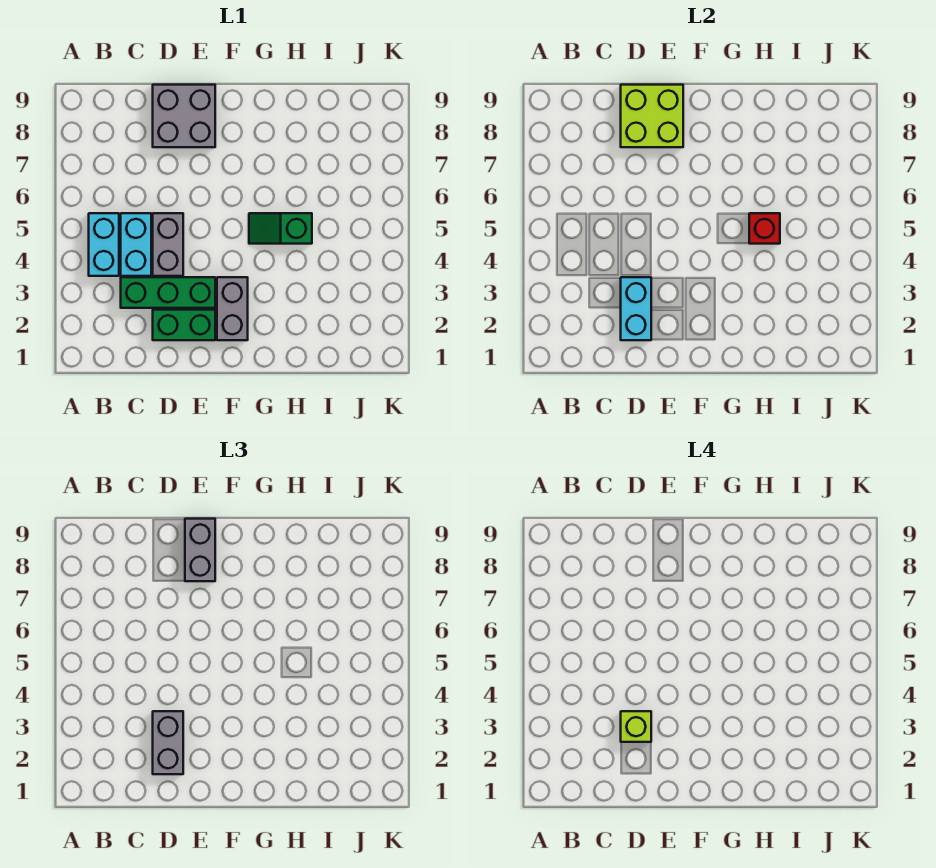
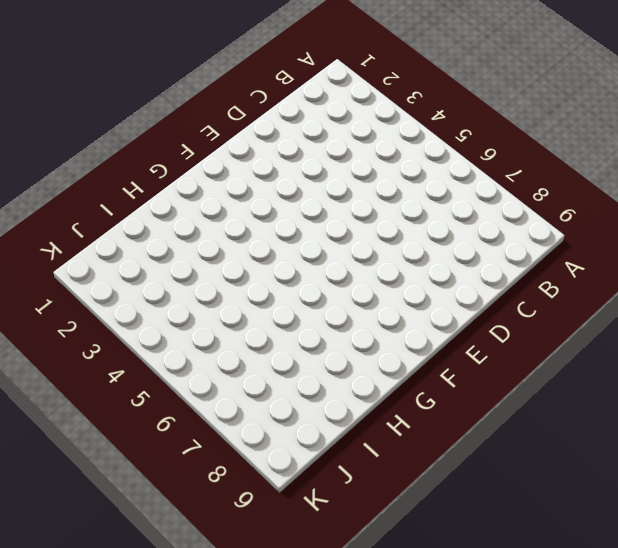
none -> cyan 1x2 brick [89,213,119,276]
none -> green 1x3 brick [121,277,215,308]
none -> cyan 1x2 brick [121,213,151,276]

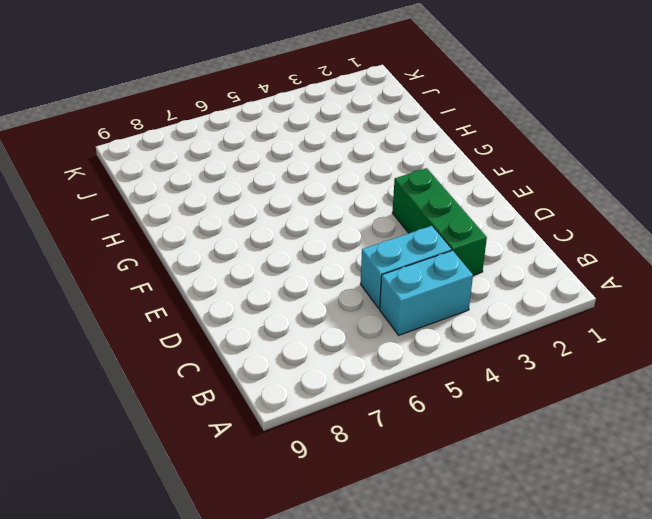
none -> green 1x2 brick [153,310,215,340]
none -> grey 1x2 brick [153,213,183,276]
none -> grey 2x2 brick [153,85,215,147]

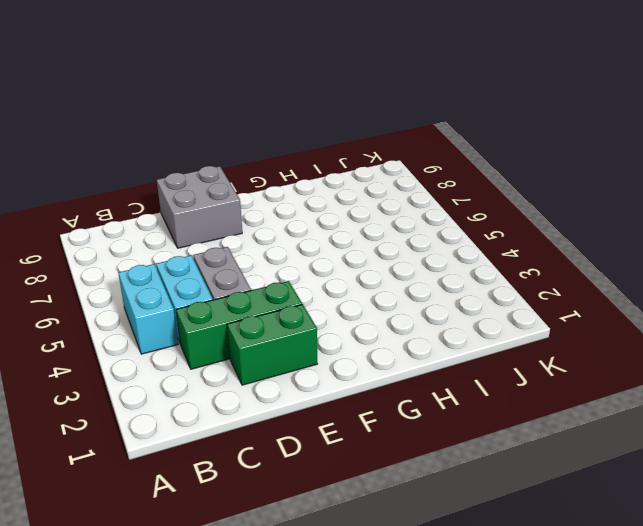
none -> grey 1x2 brick [217,277,248,340]
none -> green 1x2 slope [249,213,312,244]
none -> cyan 1x2 brick [621,277,651,340]

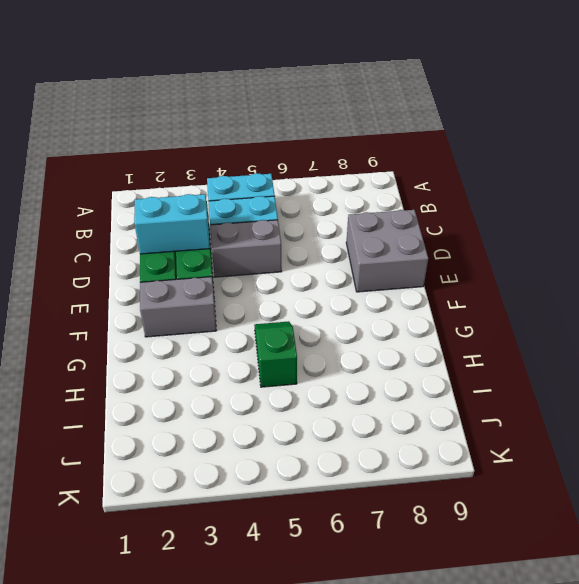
none -> lime 2x2 brick [621,85,683,147]
none -> red 1x1 brick [749,213,780,244]
none -> grey 1x2 brick [153,711,183,774]

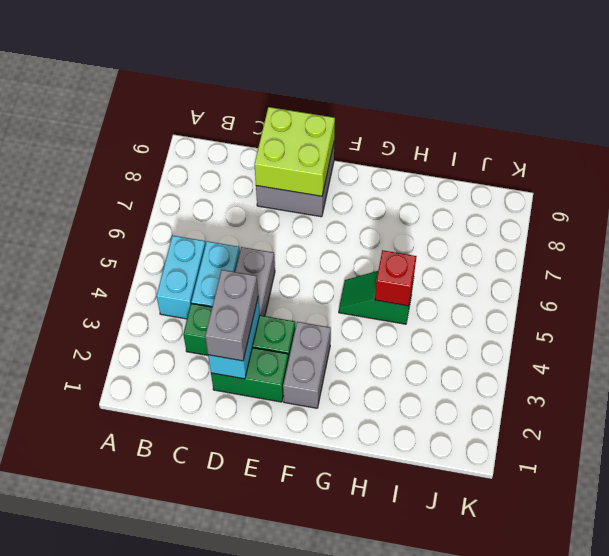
none -> grey 1x2 brick [185,519,215,581]
none -> lime 1x1 brick [621,711,651,742]

